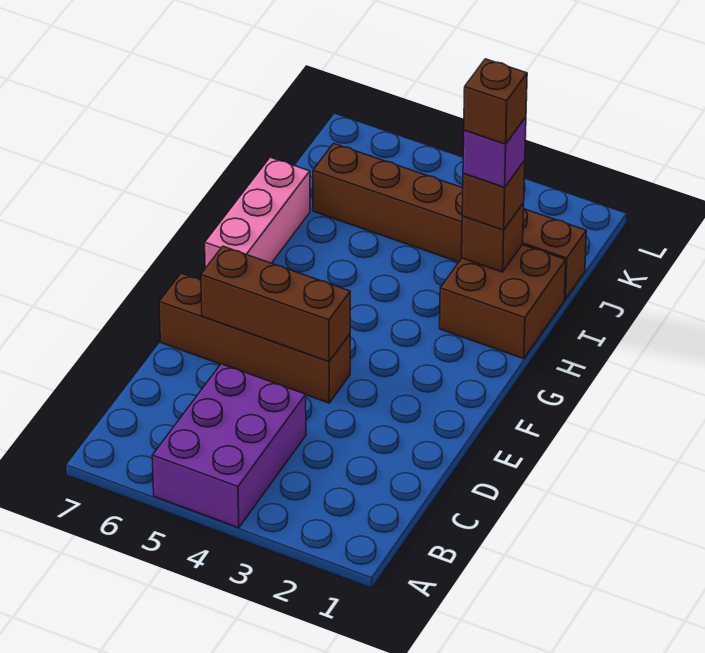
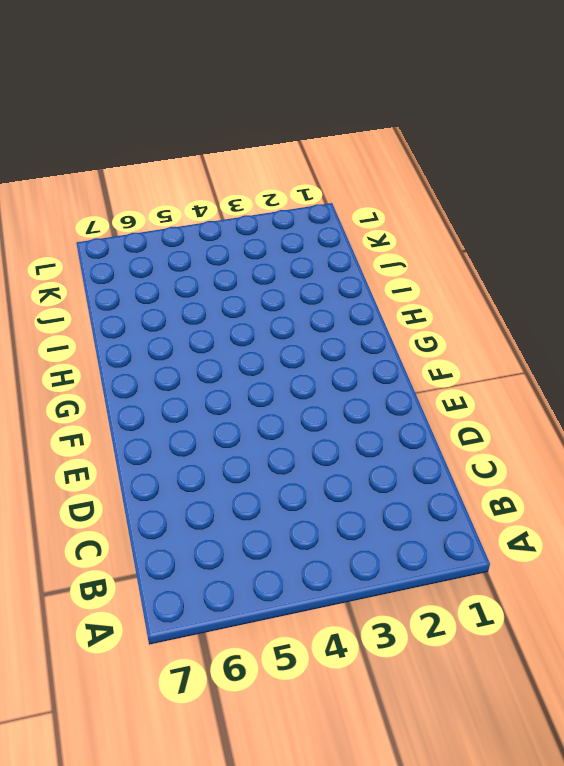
none -> purple 2x3 brick [152,364,306,528]
none -> brown 1x4 brick [159,273,350,403]

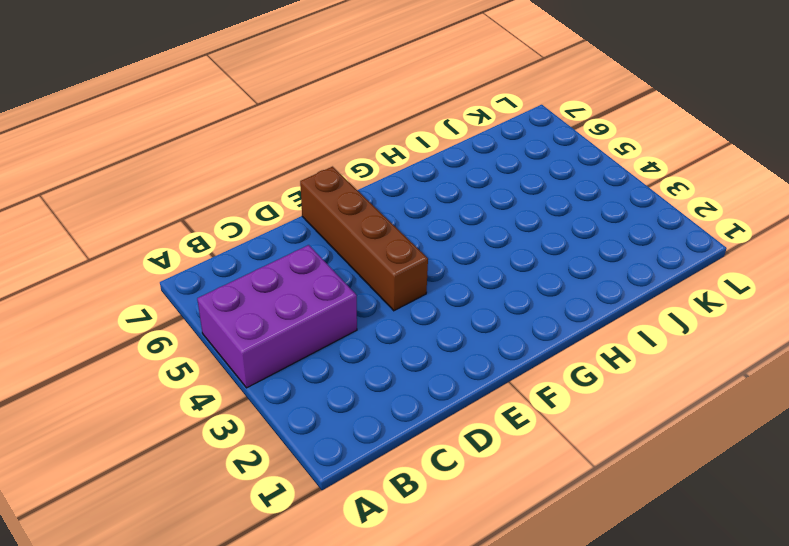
none -> pink 1x3 brick [205,157,310,268]
none -> brown 2x2 brick [440,245,566,359]

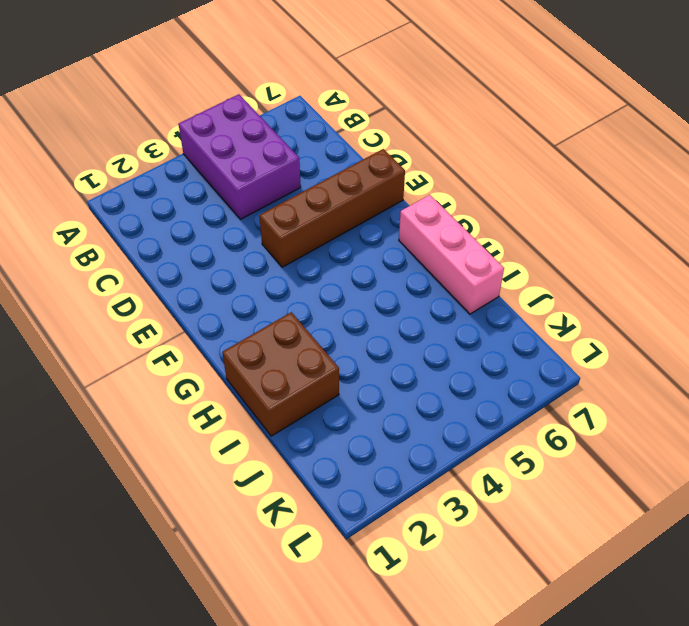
none -> brown 1x6 brick [313,143,586,299]
none -> brown 1x3 brick [201,246,350,361]

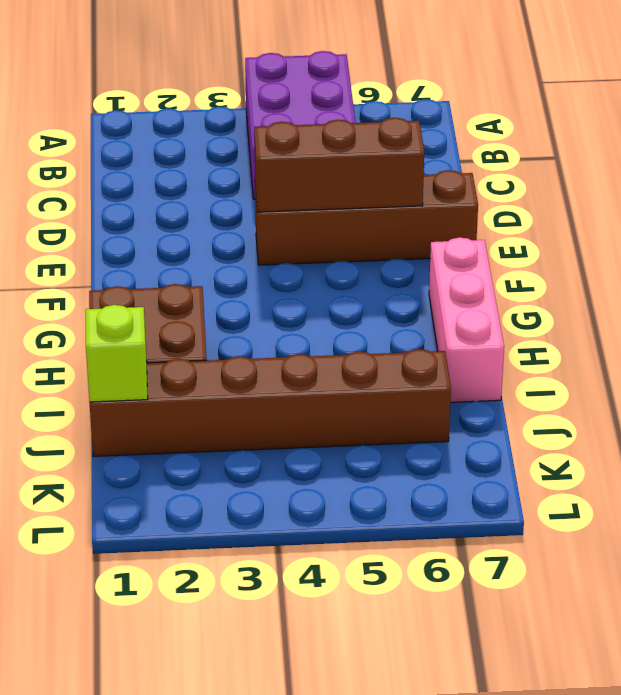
lime 1x1 brick [86,305,148,402] -> none
none -> brown 1x1 brick [462,203,524,272]
none -> brown 1x1 brick [462,160,525,230]

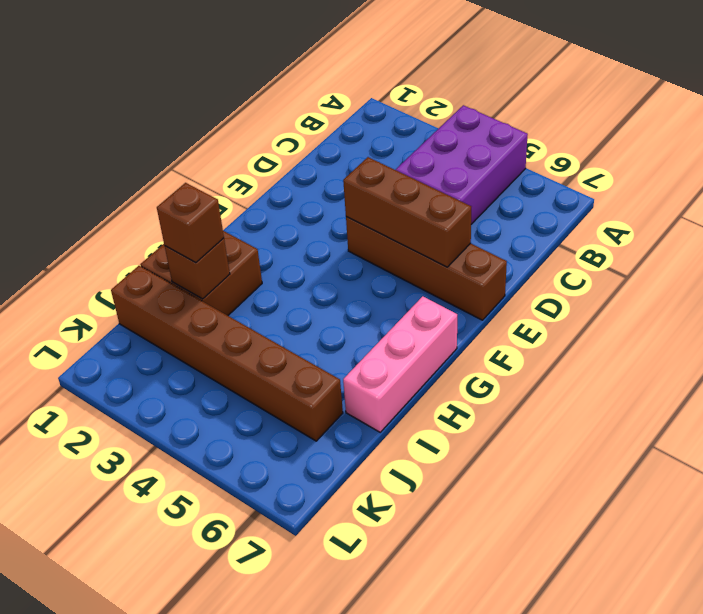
none -> purple 1x1 brick [463,117,526,187]
none -> brown 1x1 brick [464,59,527,144]

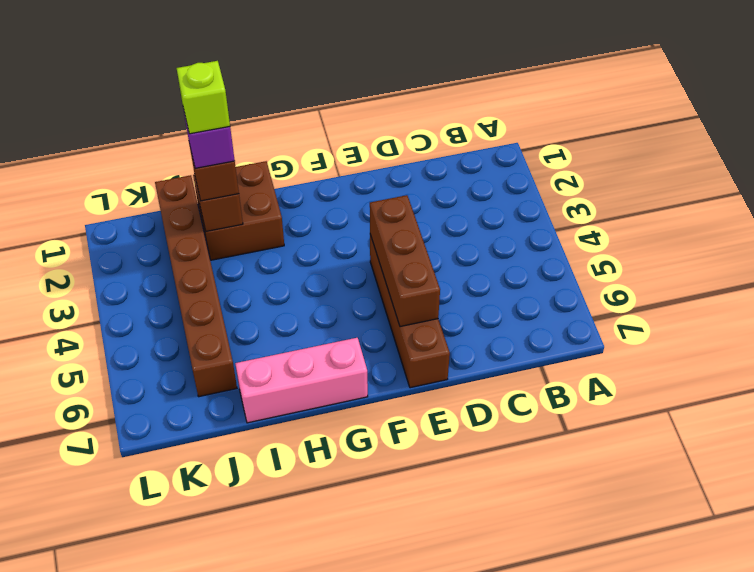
lime 1x1 brick [177,61,230,134] -> brown 1x1 brick [464,59,527,144]
none -> purple 2x3 brick [152,364,306,528]

